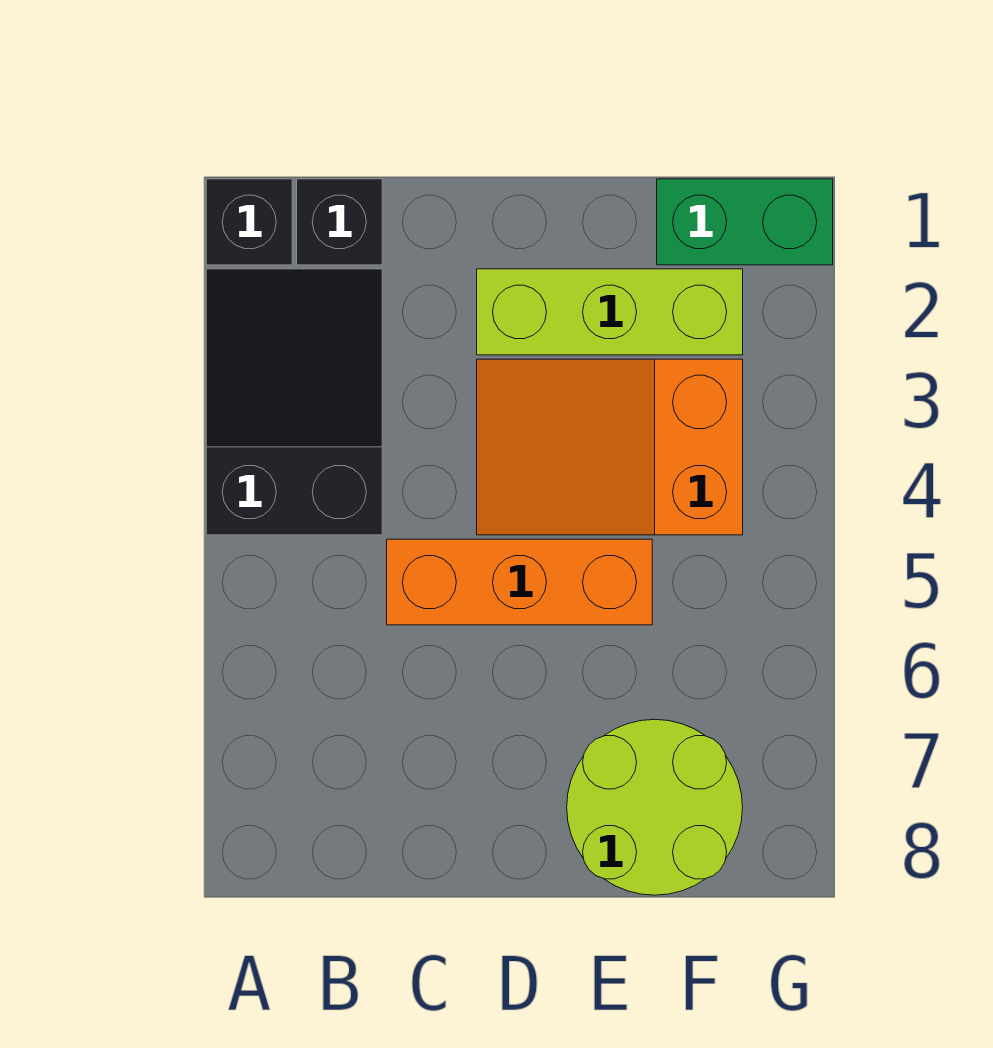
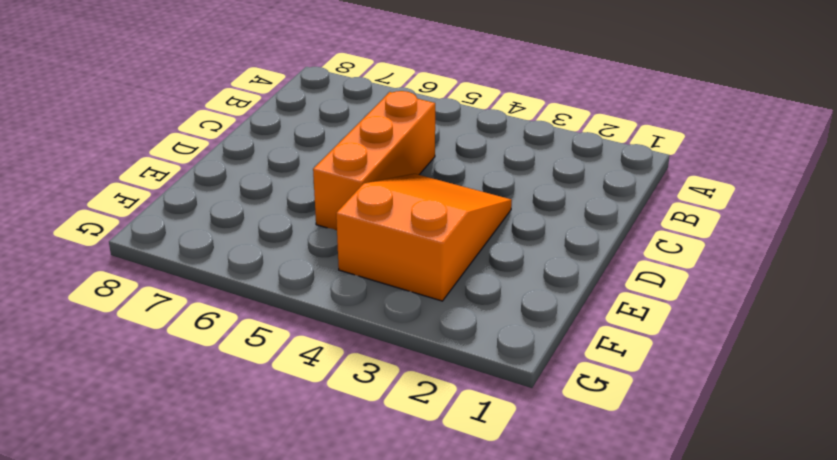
none -> black 1x1 brick [206,179,292,265]
none -> black 2x3 slope [206,269,382,535]

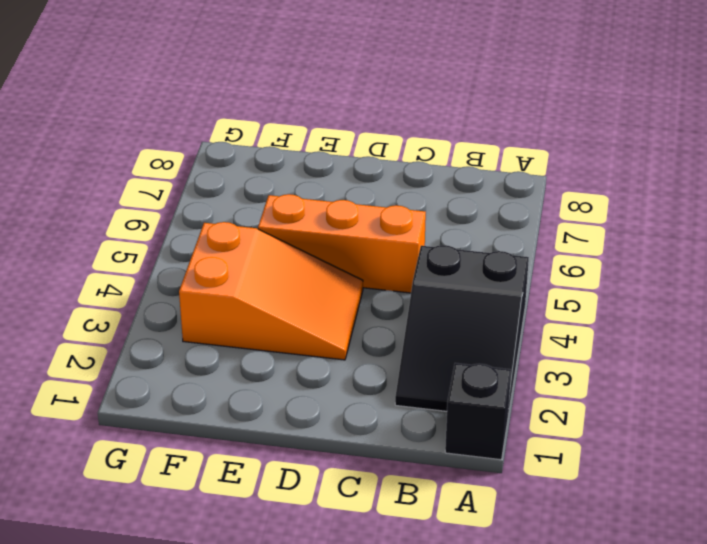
none -> black 1x1 brick [297,179,382,265]
none -> lime 1x3 brick [477,269,743,355]

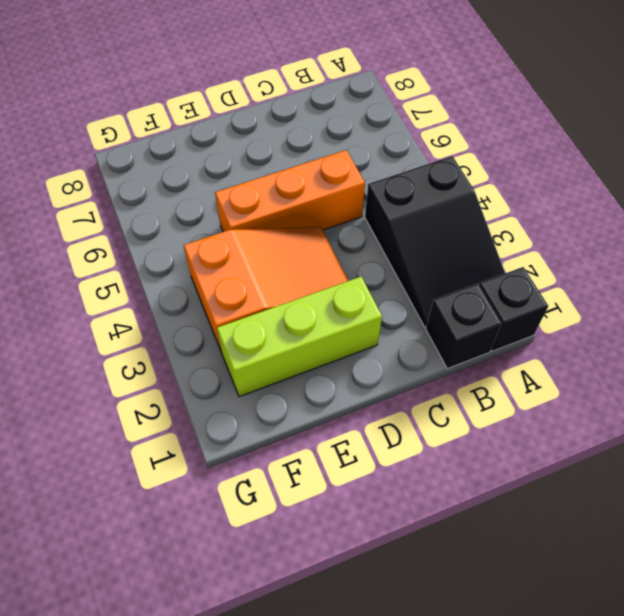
none -> lime 2x2 round brick [567,719,743,895]
none -> green 1x2 brick [657,179,833,265]

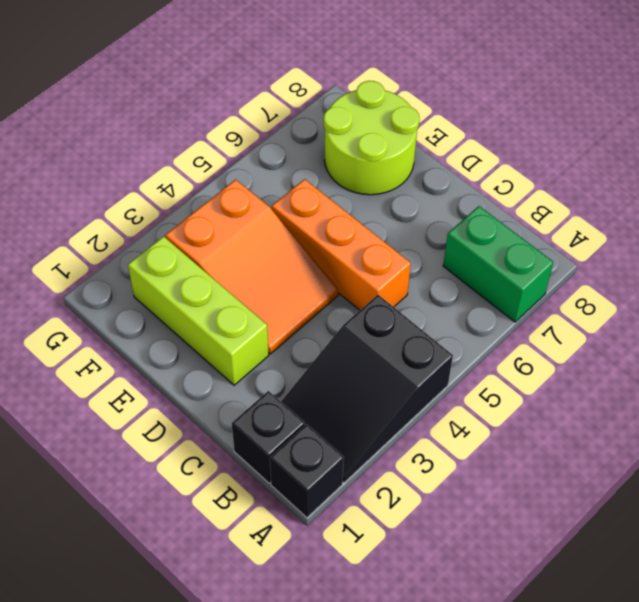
green 1x2 brick [443,206,553,322] -> green 1x2 brick moved to [657,179,833,265]

